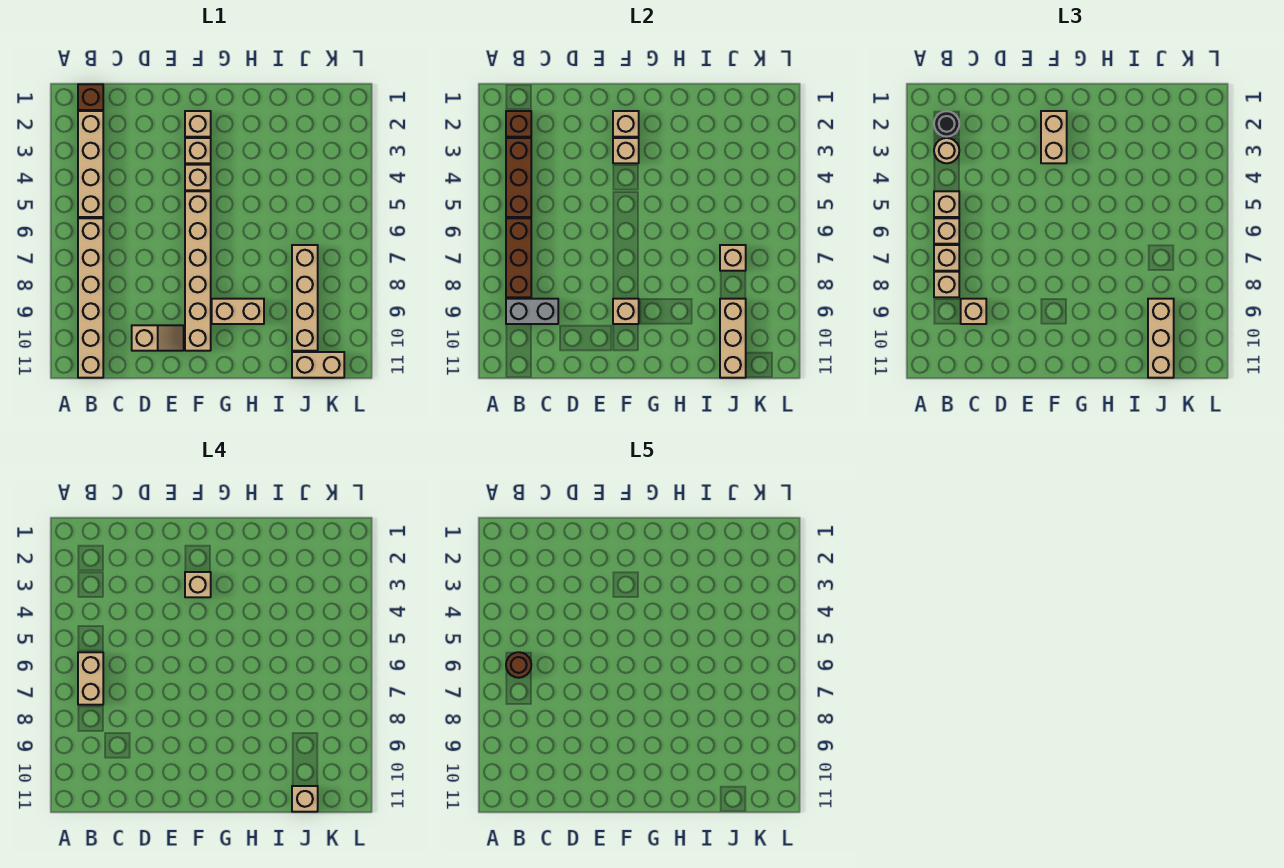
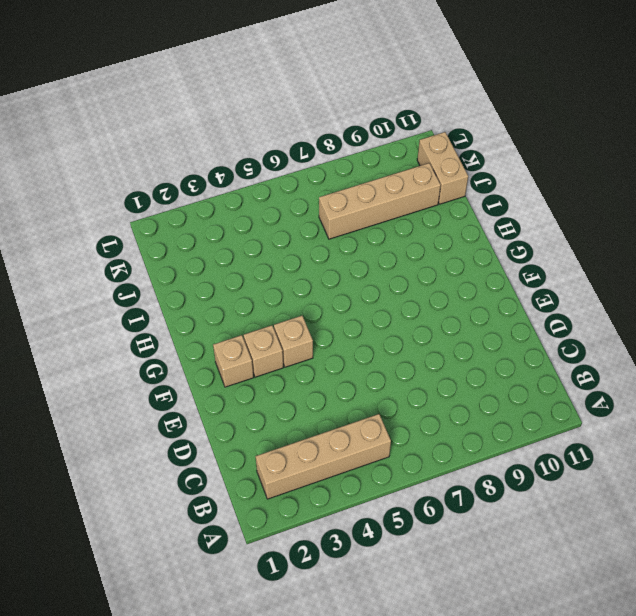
none -> brown 1x1 brick [78,84,103,110]
none -> tan 1x6 brick [78,218,103,378]
none -> tan 1x2 slope [132,325,184,351]
none -> tan 1x6 brick [185,191,211,351]

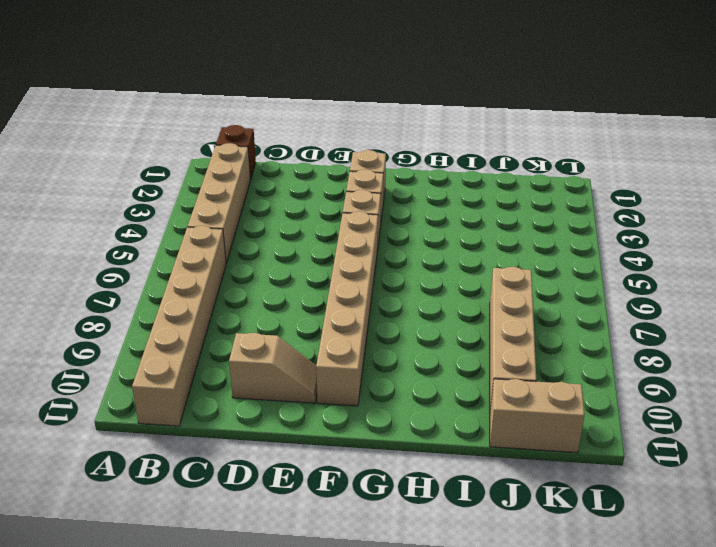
none -> tan 1x2 brick [212,299,264,324]
none -> brown 1x1 brick [506,111,531,137]
none -> brown 1x3 brick [506,138,531,217]
none -> brown 1x3 brick [506,218,531,297]

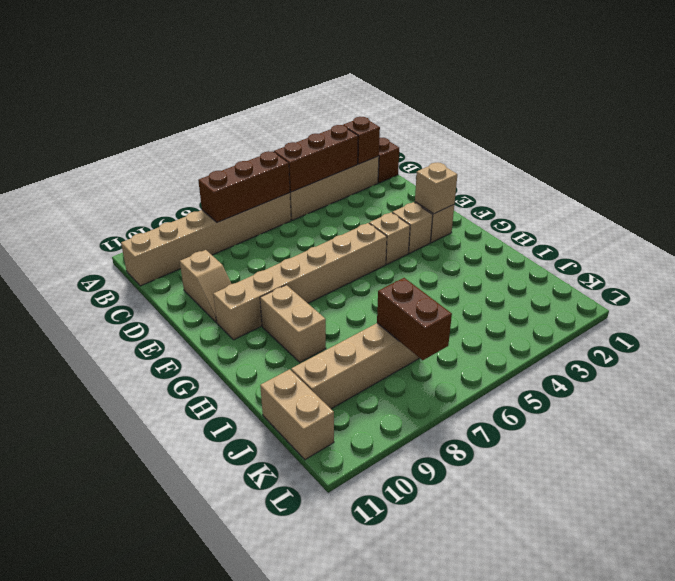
brown 1x2 brick [377,278,452,360] -> tan 1x1 brick [720,245,746,271]
none -> grey 1x2 brick [506,299,558,324]
none -> tan 1x1 brick [613,138,639,163]
none -> tan 1x1 brick [613,299,639,324]
none -> tan 1x3 brick [720,299,746,378]

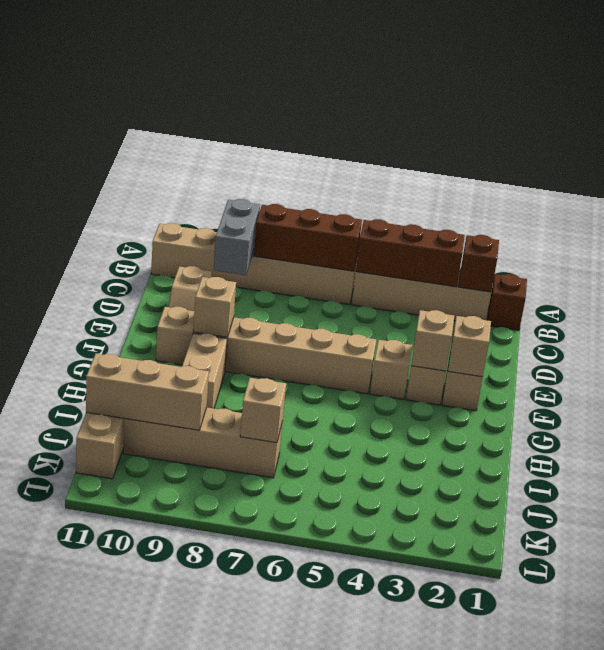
none -> black 1x1 round brick [934,111,959,137]
none -> tan 1x1 round brick [934,138,959,163]
none -> tan 1x1 brick [934,191,959,217]
none -> tan 1x1 brick [934,218,959,244]

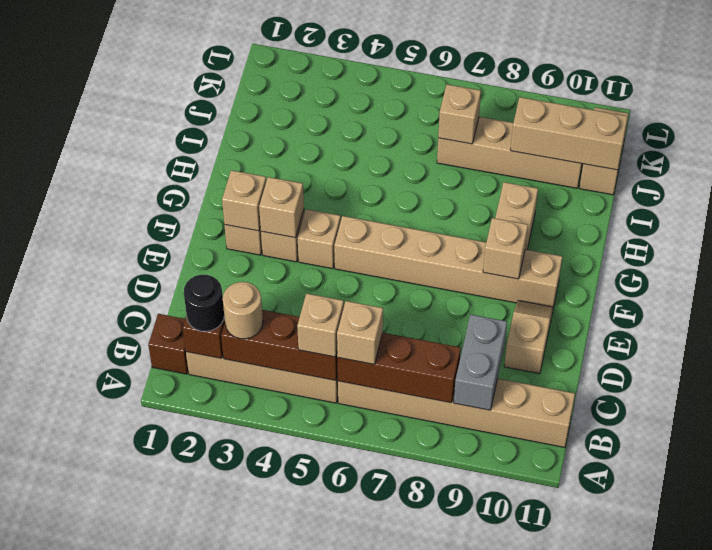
none -> tan 1x1 brick [934,245,959,271]
none -> tan 1x1 brick [934,272,959,297]
none -> tan 1x1 brick [961,299,986,324]
none -> tan 1x2 brick [1041,111,1067,163]

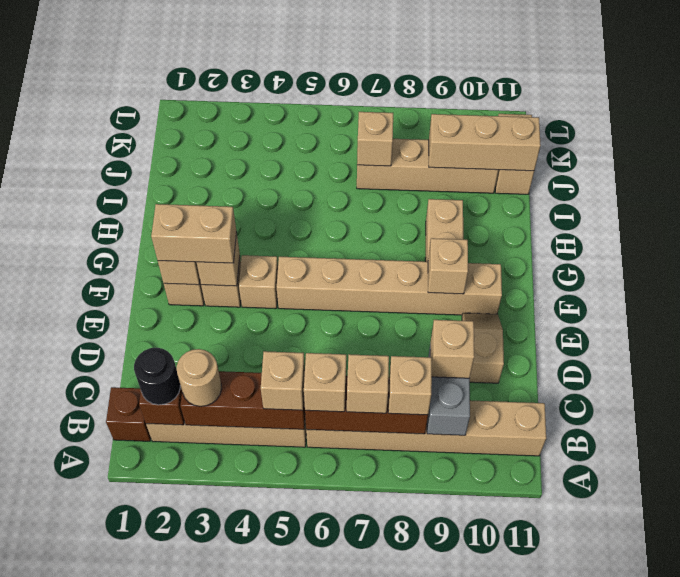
none -> tan 1x3 brick [1148,299,1174,378]
none -> tan 1x2 brick [78,652,103,705]
none -> tan 1x1 brick [185,572,211,597]
none -> tan 1x1 brick [292,786,318,812]

